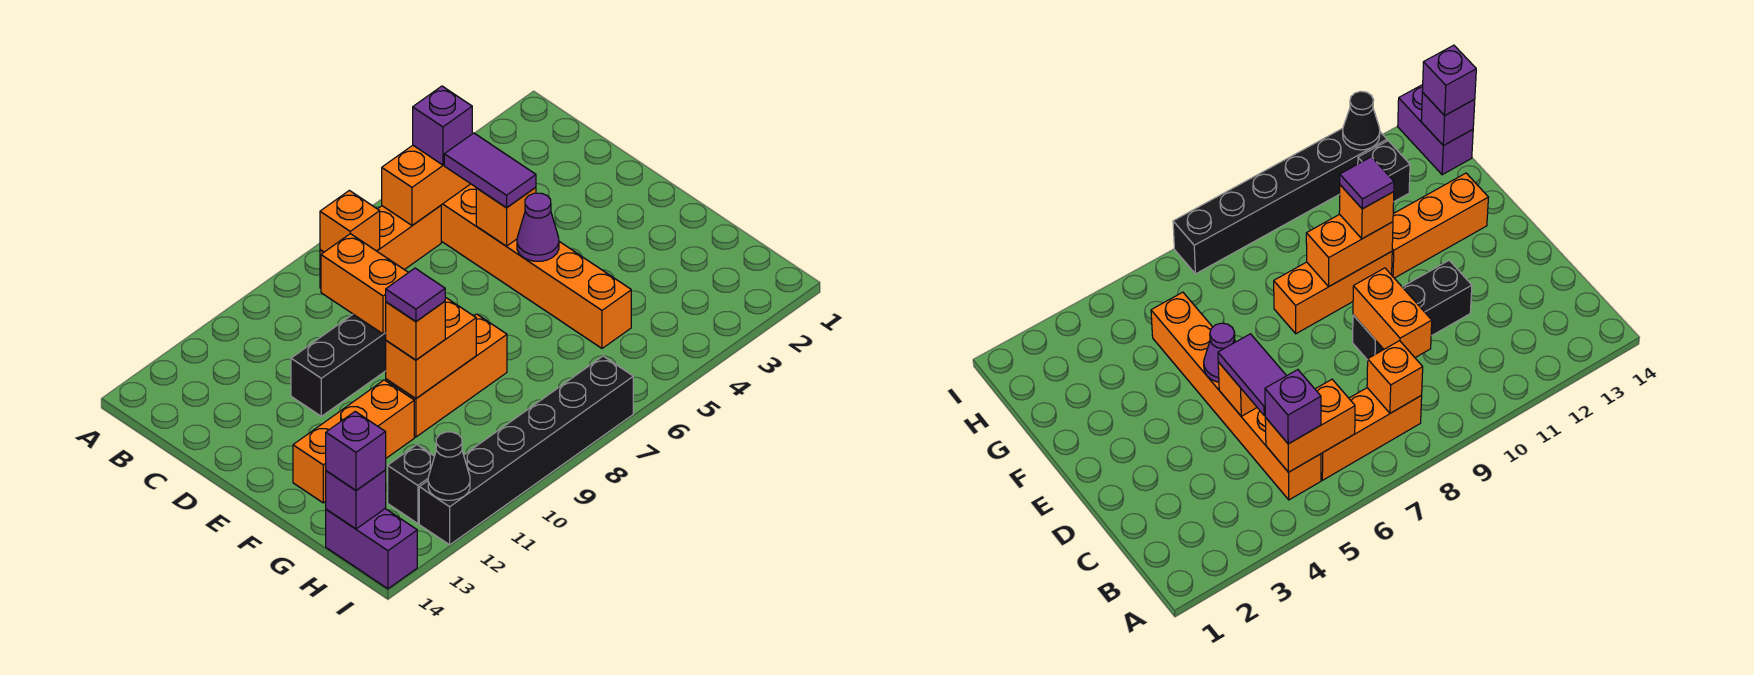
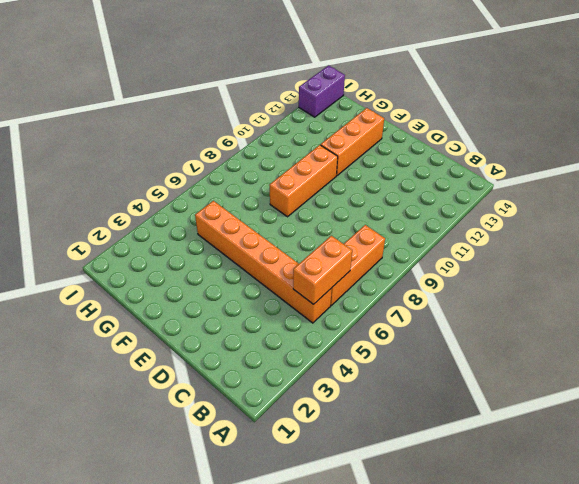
purple 1x2 brick [299,66,345,117] -> purple 1x2 brick turned to [326,509,417,589]
none -> black 1x3 brick [291,314,386,416]
none -> black 1x1 brick [388,445,434,524]
none -> black 1x6 brick [419,356,633,545]

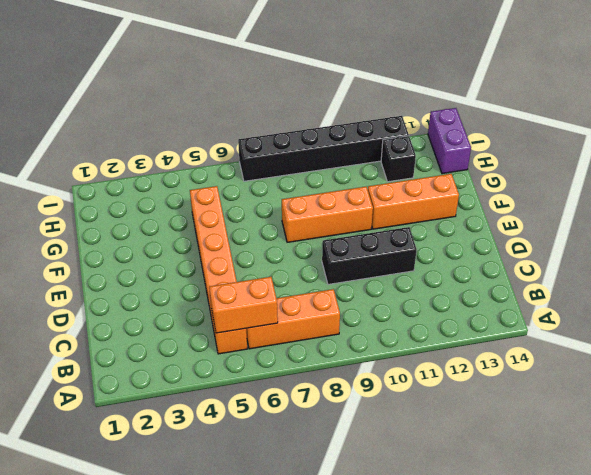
none -> orange 1x1 brick [320,190,380,252]
none -> orange 1x2 brick [321,234,409,334]
none -> orange 1x1 brick [476,187,536,246]

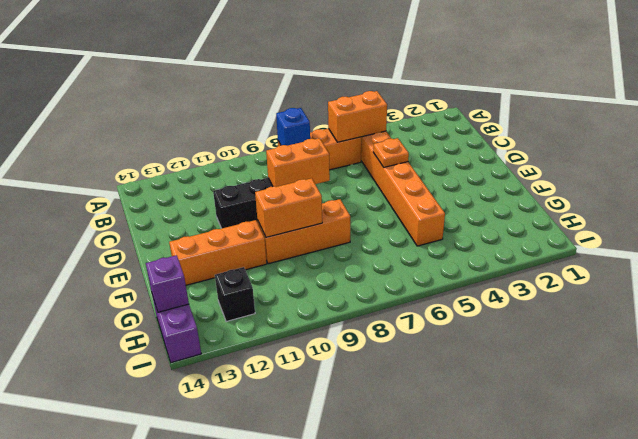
blue 1x1 brick [276,108,310,146] -> orange 1x1 brick [320,190,380,252]
orange 1x1 plate [373,138,409,167] -> orange 1x1 brick [476,187,536,246]
orange 1x2 brick [266,138,330,187] -> orange 1x2 brick turned to [321,234,409,334]
none -> black 1x6 brick [419,356,633,545]
none -> purple 1x1 cone [517,193,559,261]
none -> black 1x1 cone [428,432,470,500]

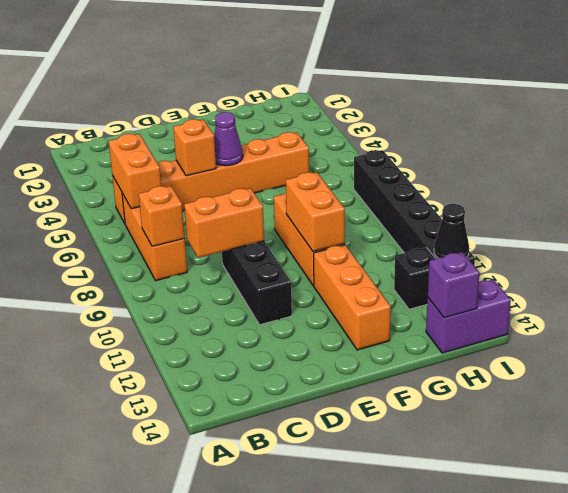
none -> purple 1x1 brick [413,86,472,165]
none -> purple 1x2 tile [444,133,536,208]
none -> orange 1x1 brick [386,301,445,360]

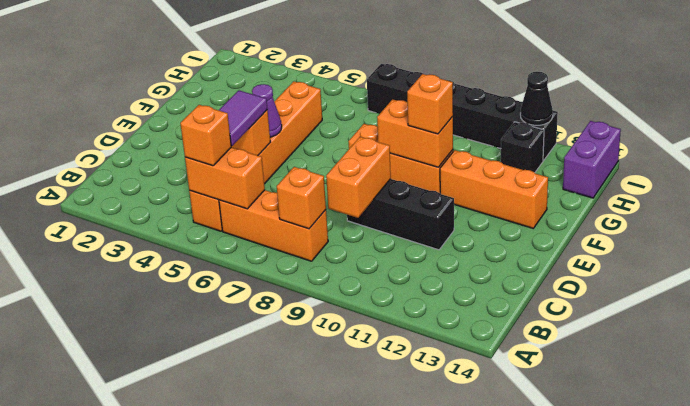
orange 1x1 brick [180,105,231,166] -> purple 1x1 brick [413,86,472,165]
none -> purple 1x1 brick [326,470,386,529]
none -> purple 1x1 brick [326,412,386,490]
none -> purple 1x1 tile [386,268,445,322]

